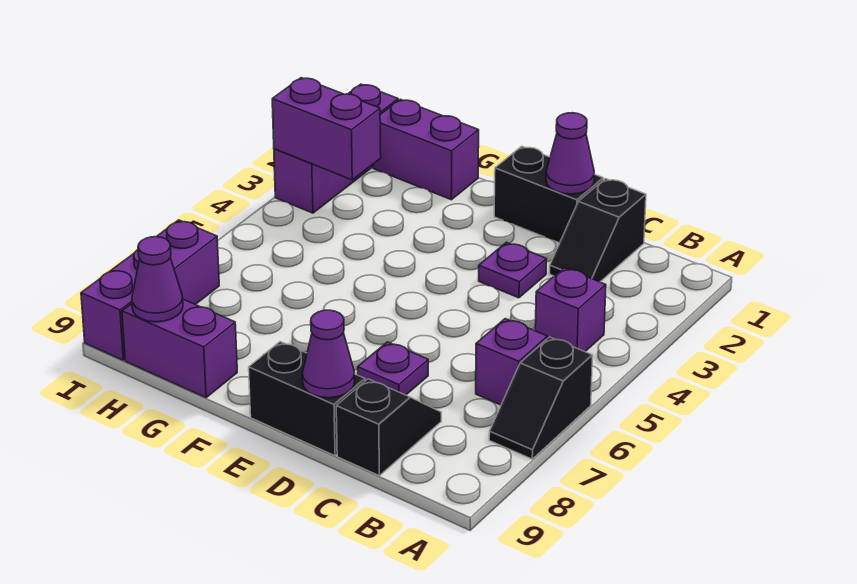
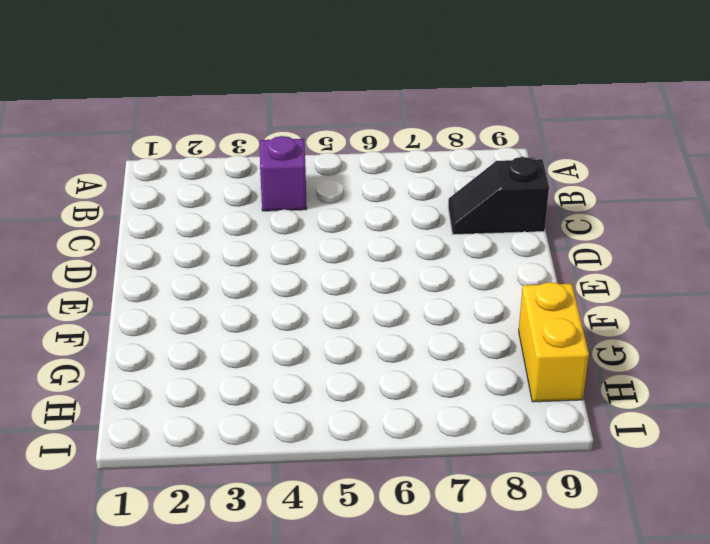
yellow 1x2 brick [519,282,589,402] -> purple 1x2 brick [122,299,237,398]
none -> black 1x2 slope [489,337,593,459]
none -> purple 1x1 brick [476,319,547,405]
none -> black 1x2 slope [550,179,646,282]

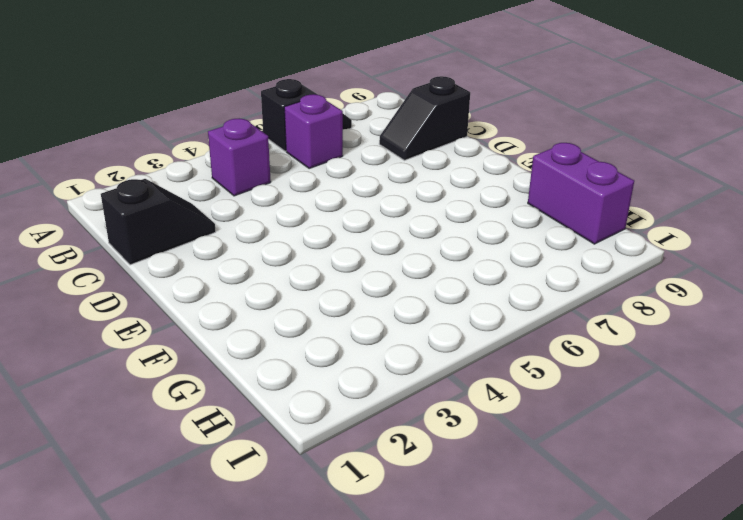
none -> black 1x2 brick [494,146,603,243]
none -> purple 1x1 plate [479,242,547,298]
none -> purple 1x1 plate [358,342,428,395]

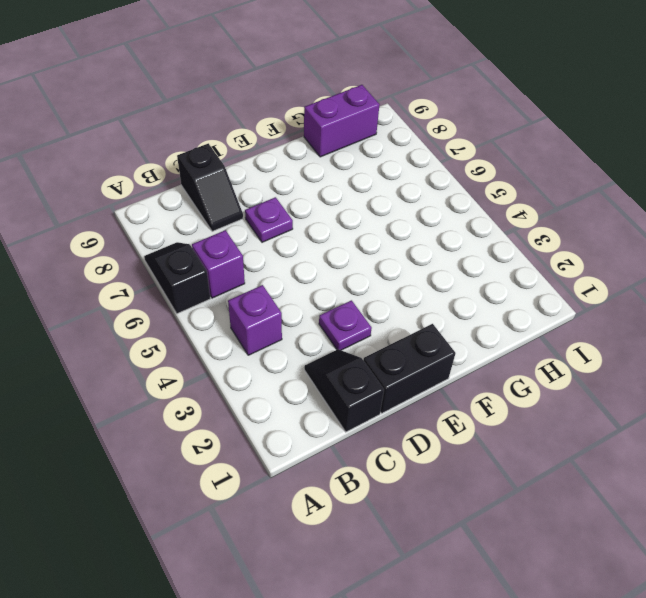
none -> black 1x2 brick [249,342,365,456]
none -> purple 1x2 brick [373,99,479,200]
none -> purple 1x3 brick [274,84,398,213]

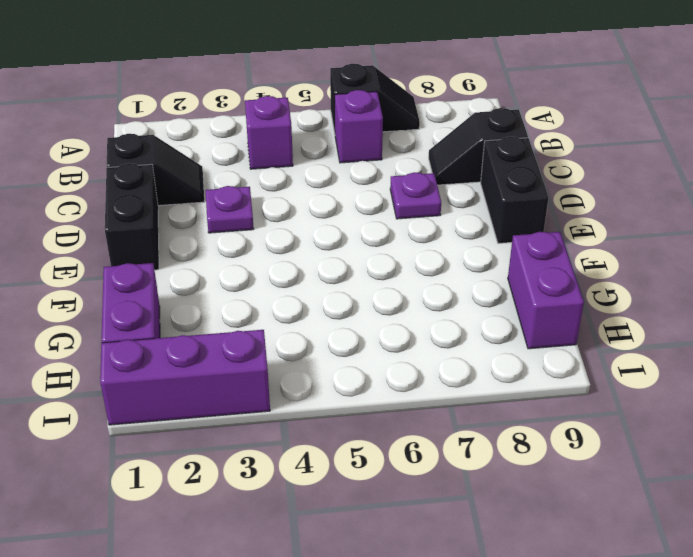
none -> purple 1x3 brick [81,220,219,360]
none -> purple 1x1 cone [546,113,594,194]
none -> purple 1x1 cone [302,310,355,398]

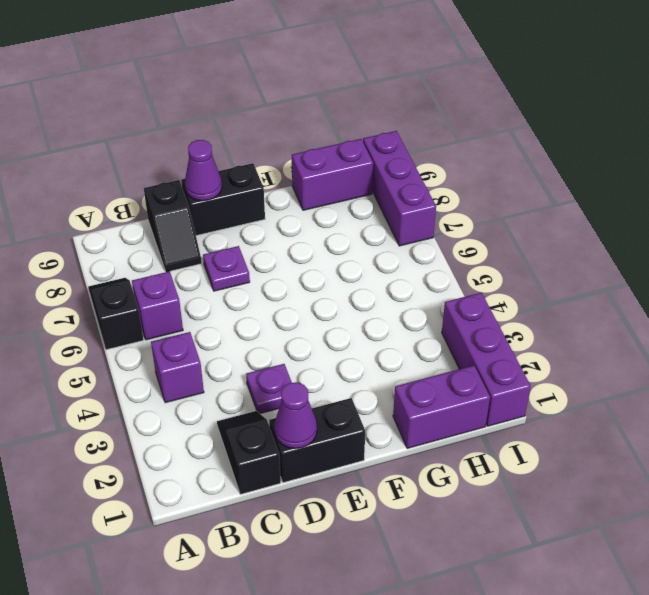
none -> purple 1x2 brick [272,78,381,180]
none -> purple 1x1 cone [132,237,183,322]

